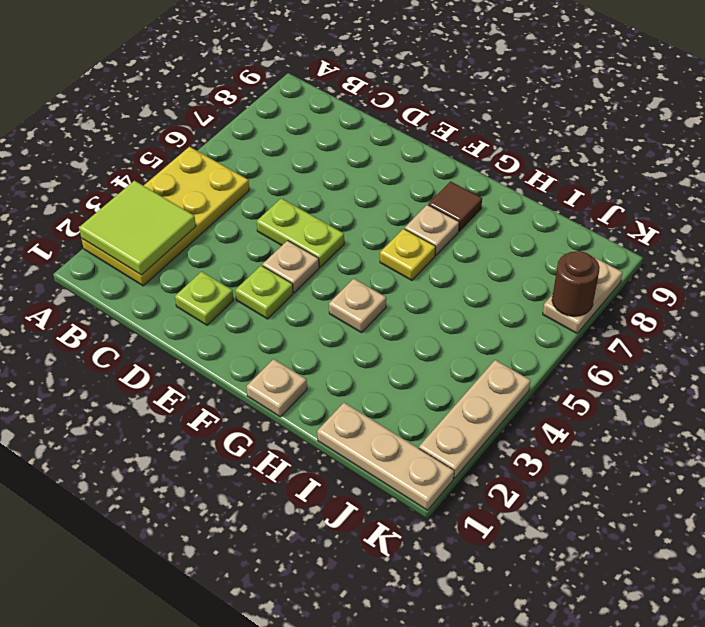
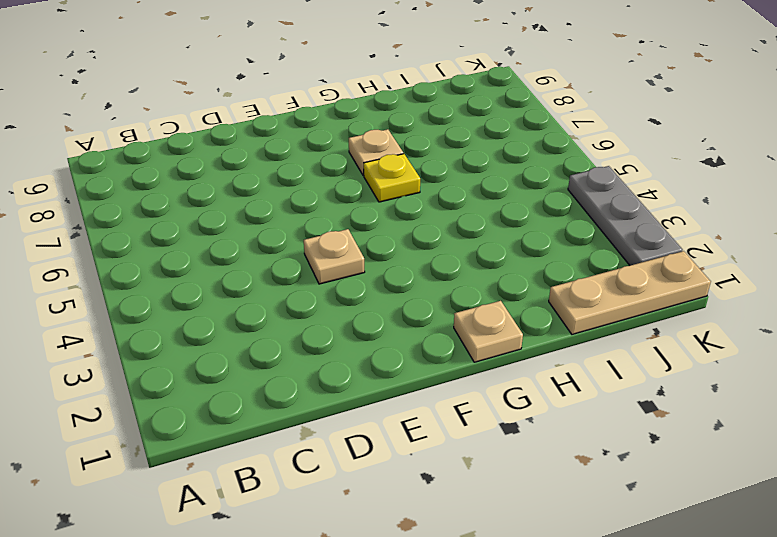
grey 1x3 plate [568,166,682,265] -> tan 1x3 plate [419,360,531,479]
none -> yellow 2x4 plate [82,147,249,286]
none -> lime 1x1 plate [175,272,233,325]
none -> lime 1x2 plate [257,198,344,267]

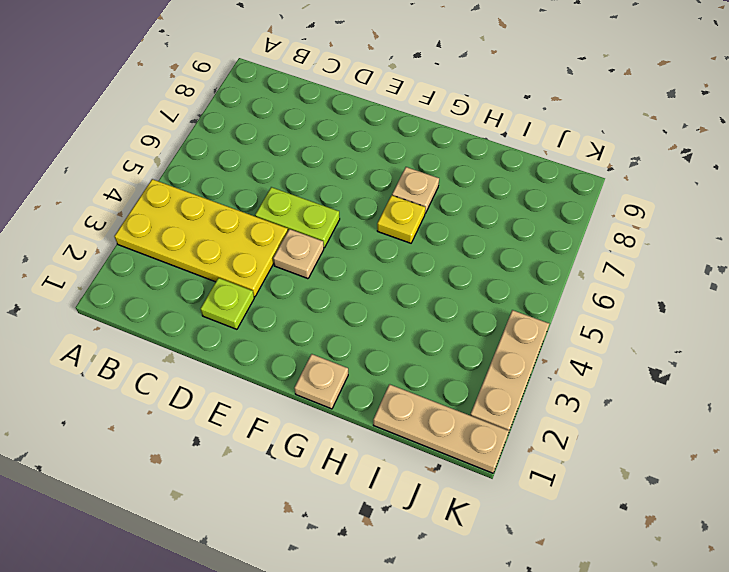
yellow 2x4 plate [114,179,288,297] -> yellow 2x4 plate turned to [82,147,249,286]
none -> lime 1x1 plate [235,265,293,319]
none -> tan 1x1 plate [329,279,386,333]
none -> brown 1x1 tile [428,181,482,231]

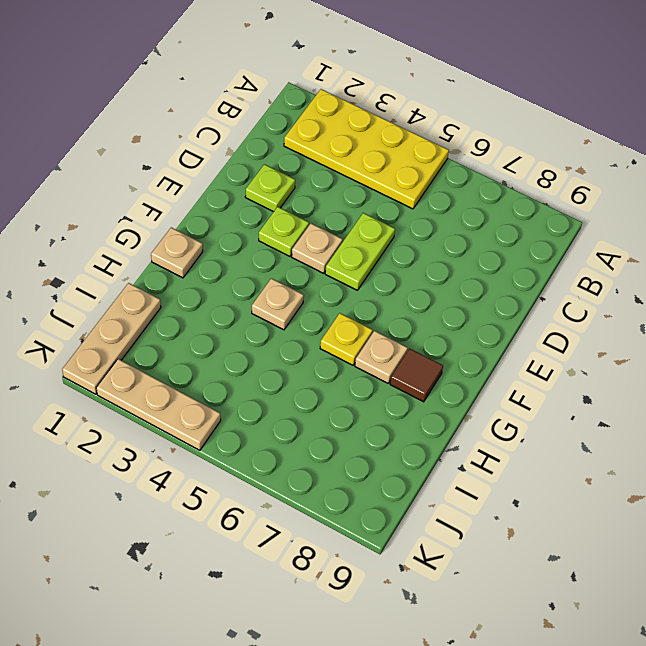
none -> tan 1x2 plate [543,256,623,333]
none -> lime 2x2 tile [79,181,196,275]
none -> brown 1x1 round brick [552,251,600,316]

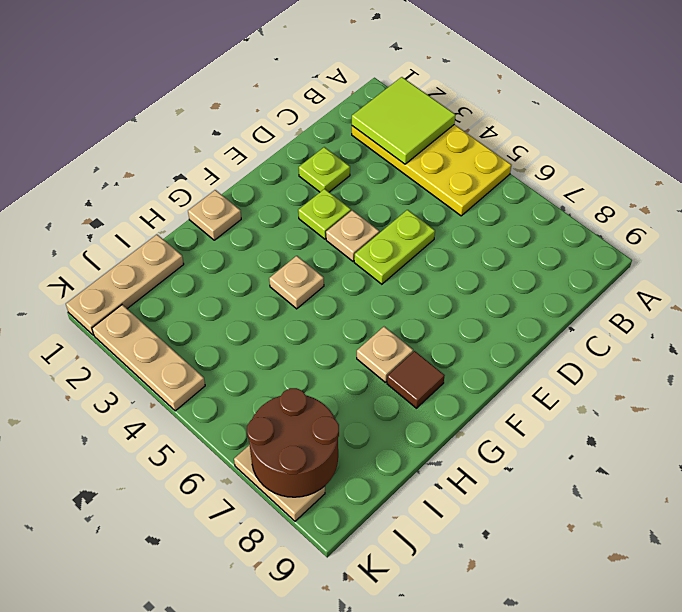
brown 2x2 round brick [247,388,339,497] -> brown 1x1 round brick [552,251,600,316]
none -> yellow 1x1 plate [380,229,436,280]

